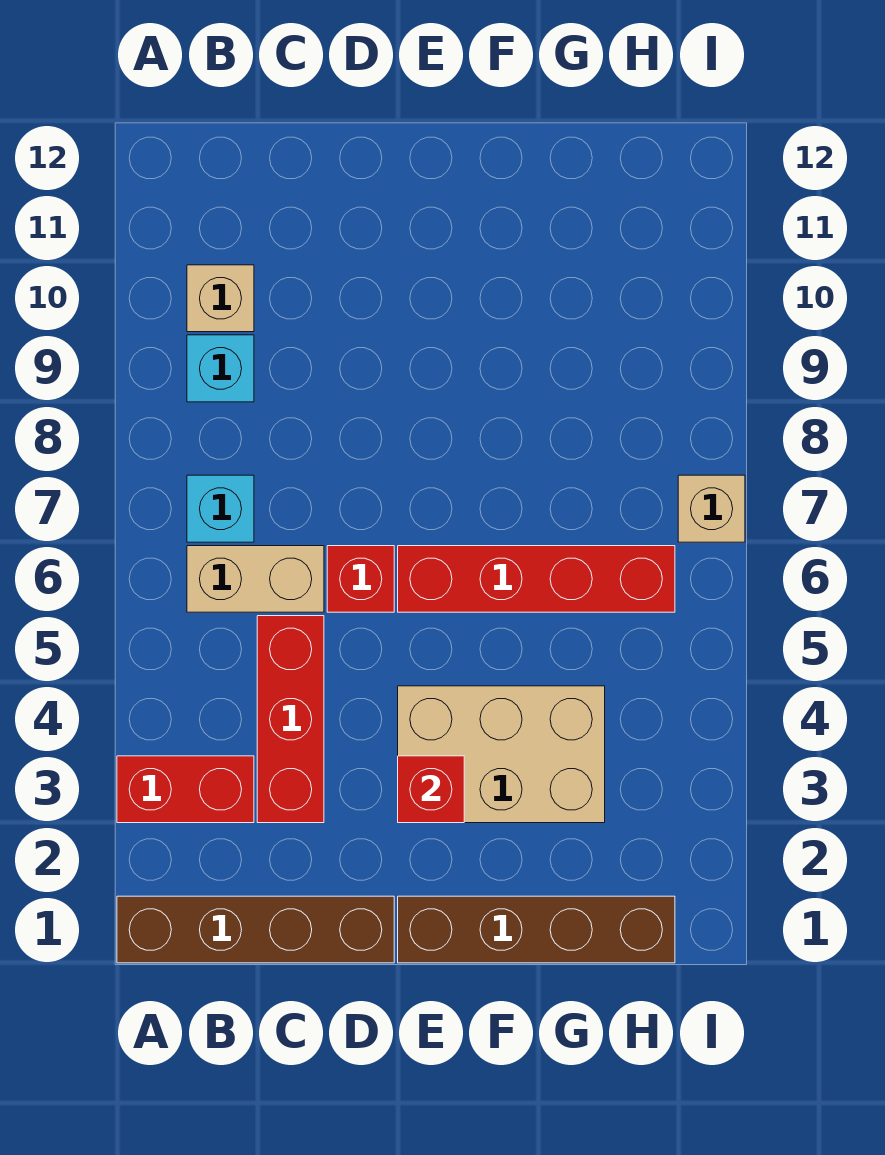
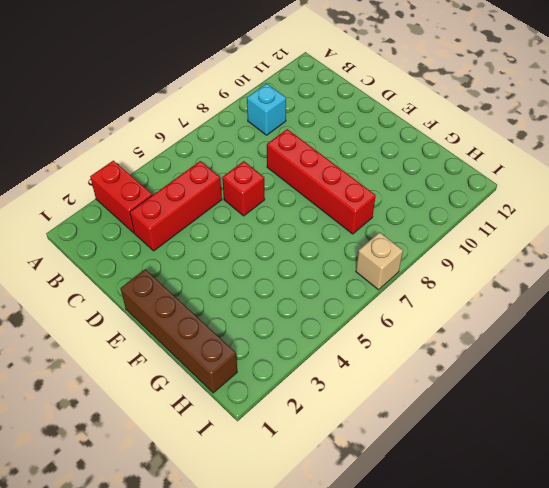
red 1x4 brick [267,129,376,234] -> red 1x4 brick moved to [398,546,675,612]
none -> brown 1x4 brick [117,896,394,963]
none -> tan 1x2 brick [187,546,324,612]
none -> cyan 1x1 brick [187,475,254,542]

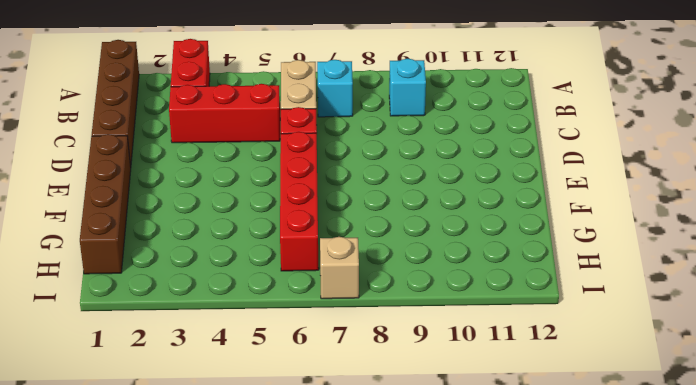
none -> tan 1x1 brick [187,265,254,332]
none -> tan 2x3 brick [398,686,605,823]
none -> red 1x1 brick [398,756,464,823]

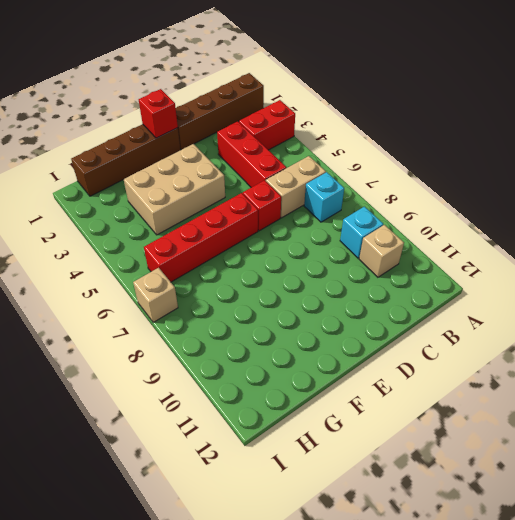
red 1x1 brick [139,89,178,138] -> red 1x1 brick moved to [398,756,464,823]

